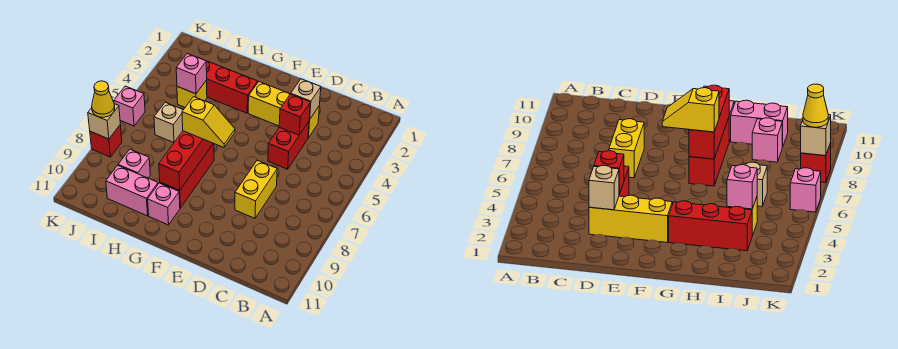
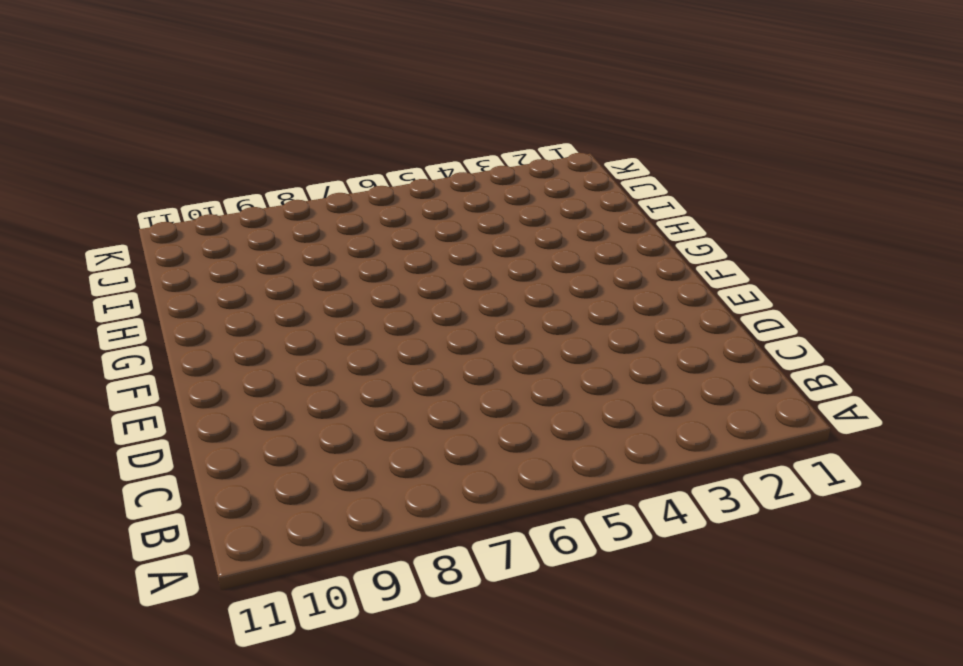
none -> yellow 1x3 brick [248,82,319,138]
none -> red 1x2 brick [268,122,309,169]
none -> yellow 1x2 brick [235,160,277,218]

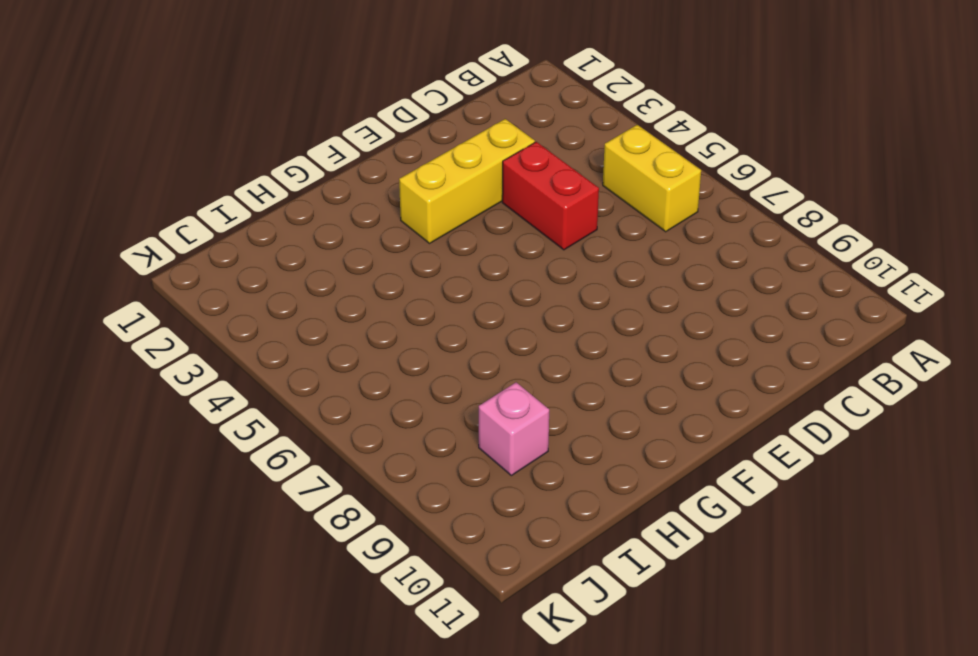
yellow 1x2 brick [603,125,701,232] -> yellow 1x2 brick moved to [235,160,277,218]
none -> red 1x3 brick [206,61,258,113]
none -> red 1x3 brick [160,143,214,208]
none -> pink 1x1 brick [148,183,180,225]

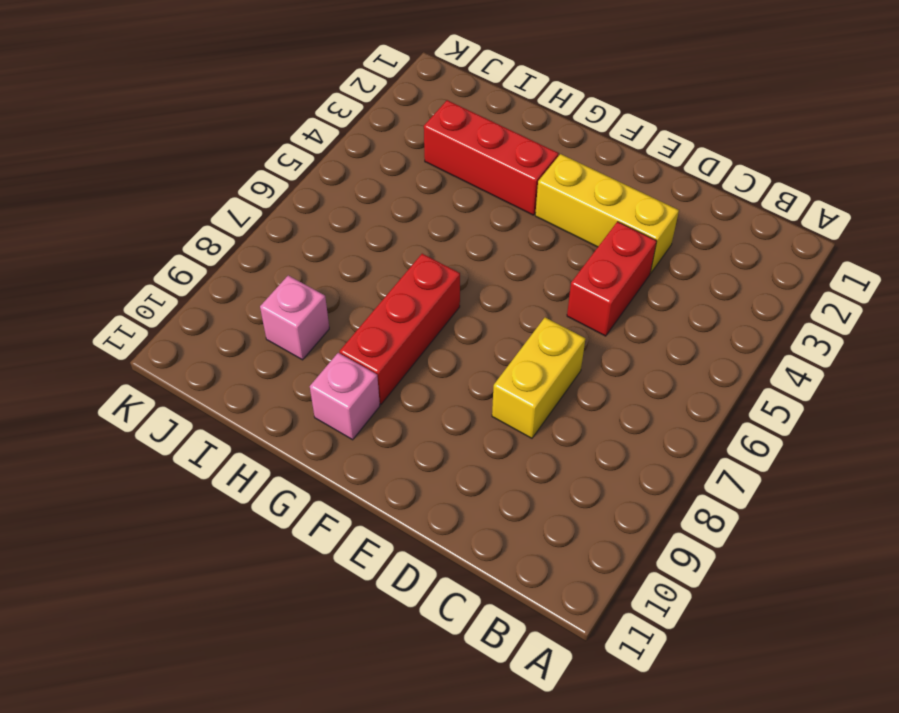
none -> pink 1x2 brick [106,165,158,216]
none -> yellow 1x1 brick [177,80,207,107]
none -> tan 1x1 brick [154,102,183,143]

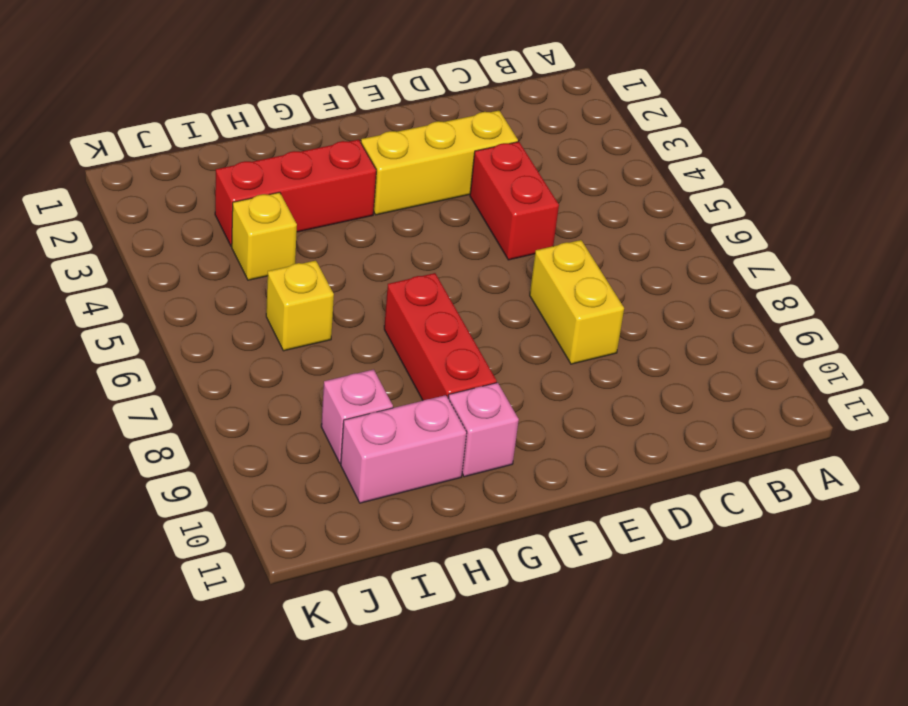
yellow 1x1 brick [266,260,334,351] -> tan 1x1 brick [154,102,183,143]
none -> pink 1x1 brick [114,86,145,126]
none -> red 1x1 brick [90,125,122,157]
none -> tan 1x1 brick [291,79,321,119]

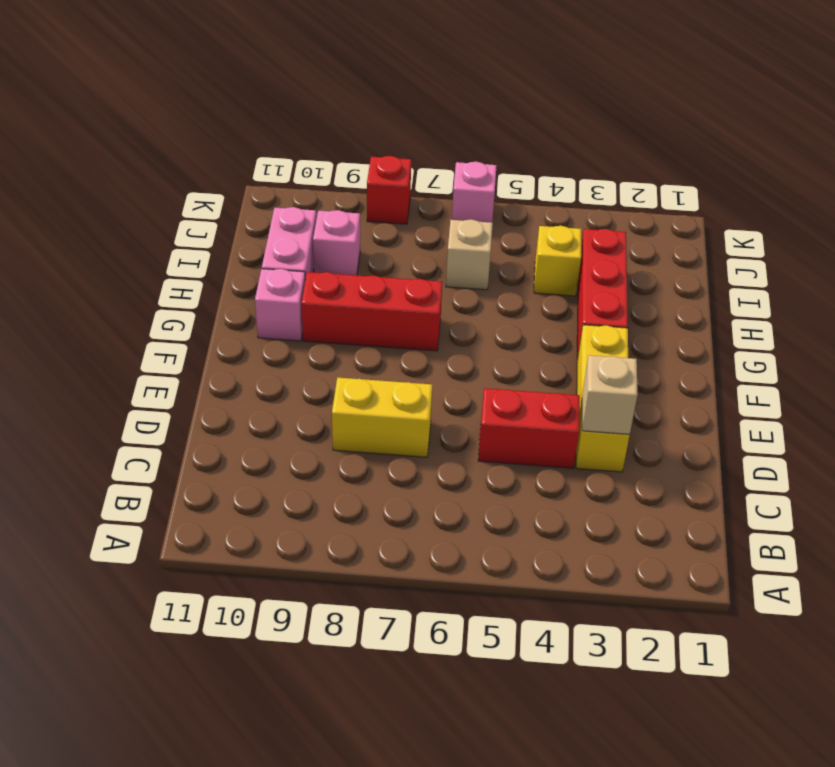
none -> red 1x1 brick [279,94,310,135]
none -> red 1x3 brick [159,131,213,190]
none -> pink 1x1 brick [176,54,207,94]

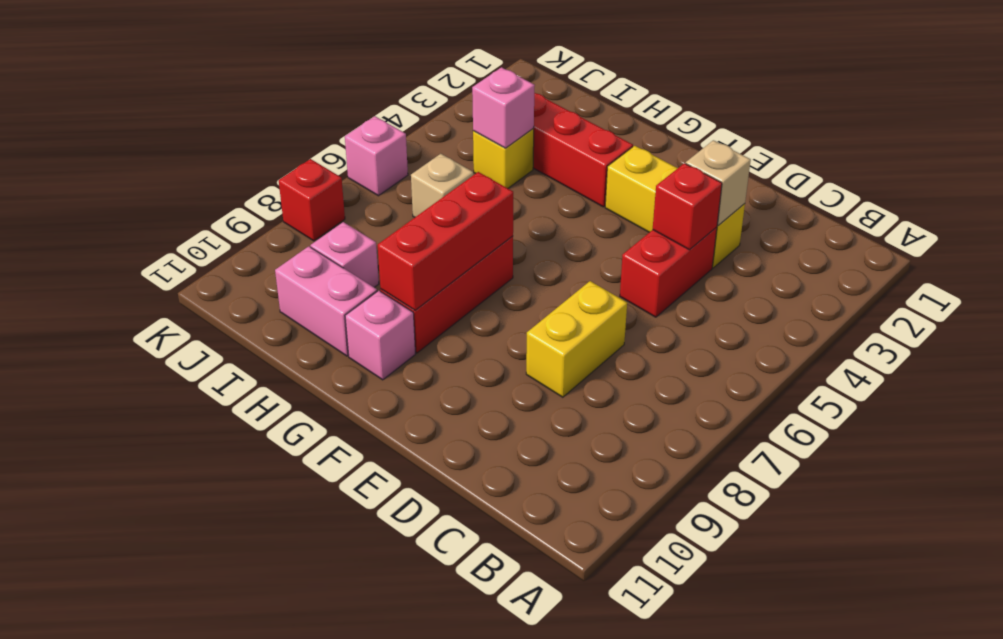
none -> tan 1x1 brick [88,104,120,139]
none -> yellow 1x2 slope [182,97,235,148]
none -> yellow 1x1 cone [92,81,115,117]

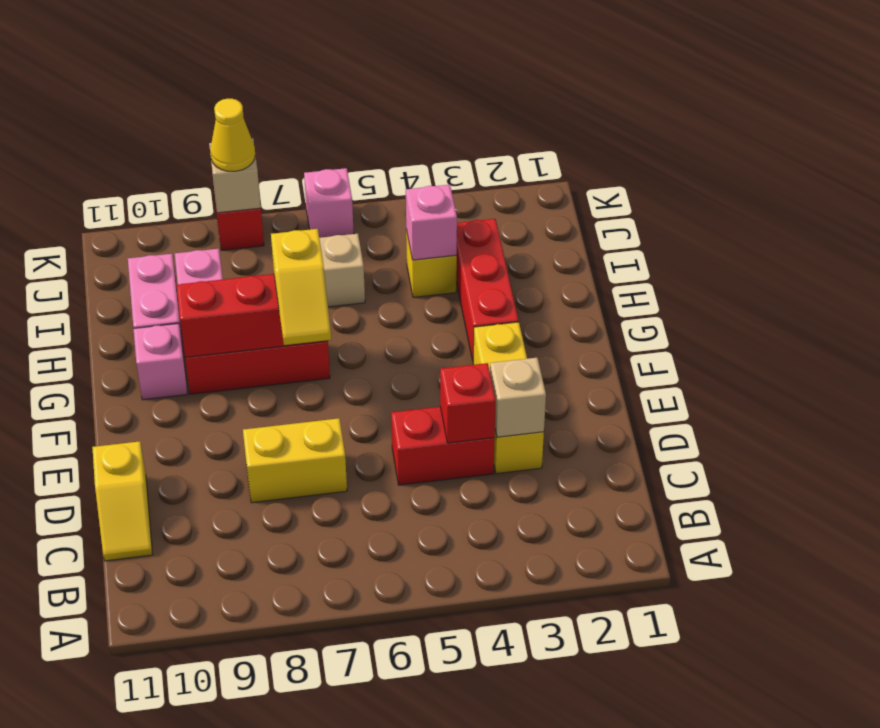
yellow 1x2 slope [92,441,153,561] -> none

